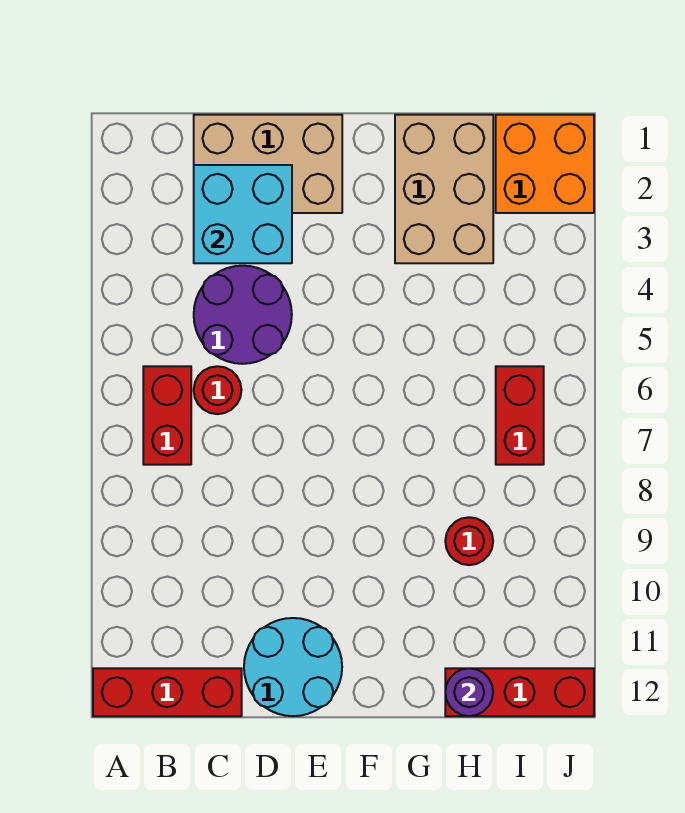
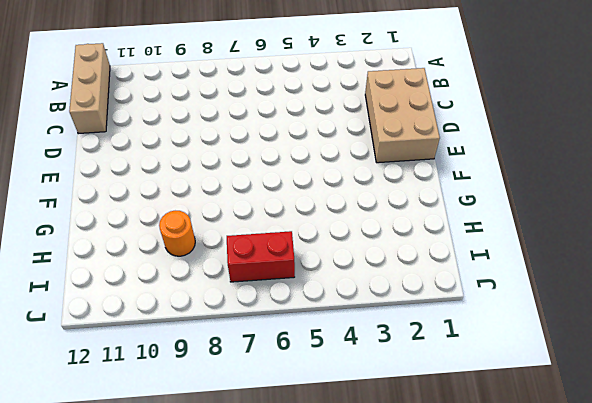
tan 1x3 brick [69,43,110,134] -> red 1x3 brick [93,668,242,716]
orange 1x1 round brick [159,211,195,256] -> red 1x1 round brick [445,517,493,565]
none -> red 1x2 brick [143,366,191,465]
none -> purple 2x2 round brick [194,266,292,364]
none -> red 1x1 round brick [194,366,241,414]

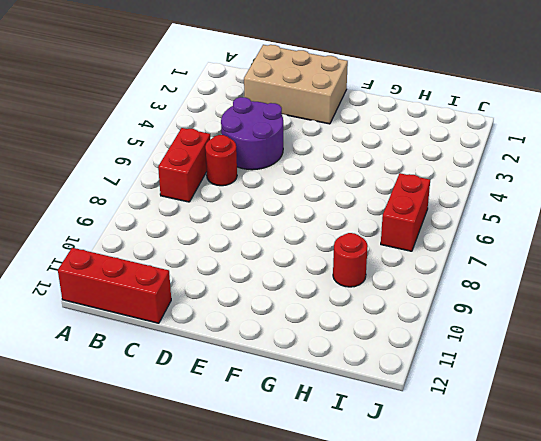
none -> cyan 2x2 round brick [244,618,342,716]
none -> tan 2x3 brick [395,115,493,263]
none -> red 1x3 brick [445,668,594,716]

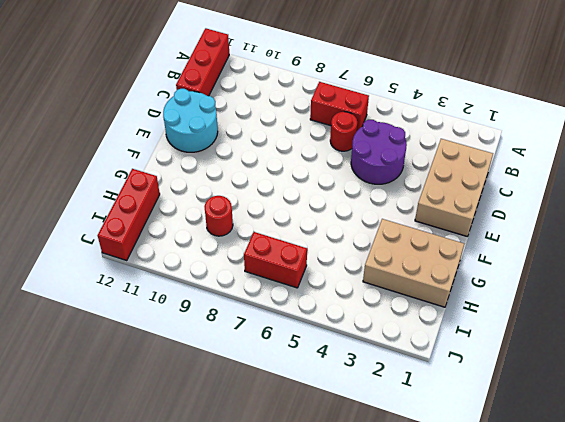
none -> orange 2x2 brick [496,115,594,213]
none -> cyan 2x2 brick [194,165,292,263]
none -> purple 1x1 round brick [445,668,493,716]

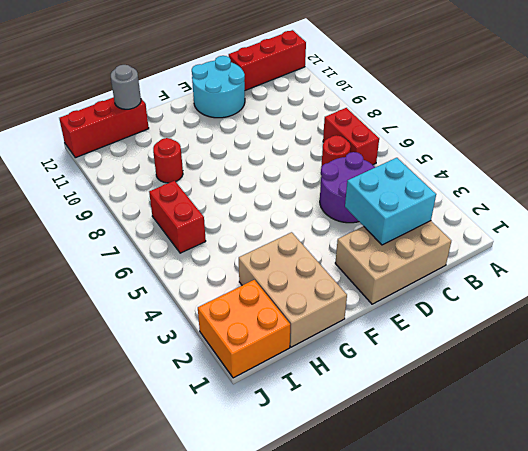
grey 1x1 round brick [111,65,141,109] -> purple 1x1 round brick [445,668,493,716]

